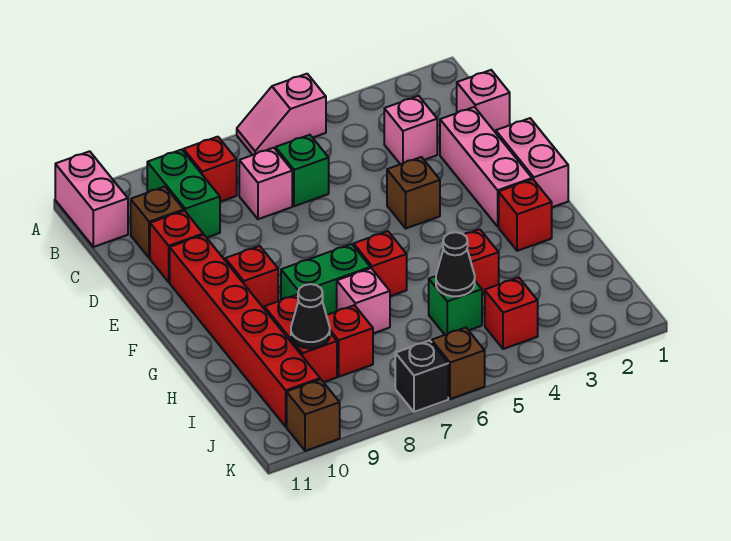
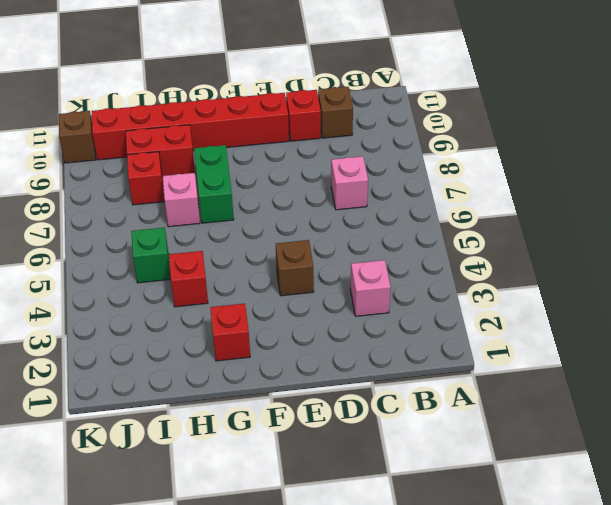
none -> pink 1x2 slope [237,74,326,155]
none -> pink 1x2 brick [55,151,128,247]
none -> red 1x1 brick [184,137,237,202]

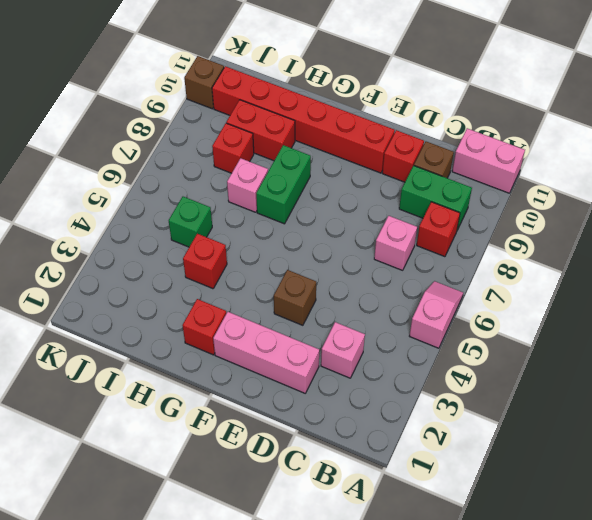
none -> pink 1x1 brick [457,70,510,133]
none -> green 1x1 brick [276,135,329,206]
none -> pink 1x2 brick [496,118,568,207]

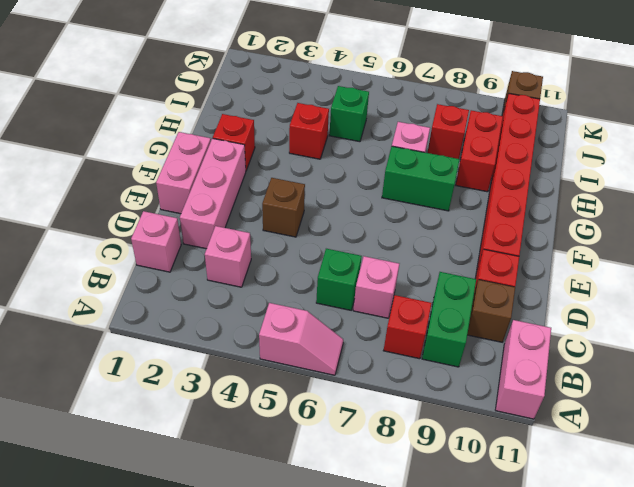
none -> red 1x1 brick [225,246,278,308]
none -> red 1x1 brick [354,231,407,296]
none -> red 1x1 brick [485,278,538,349]

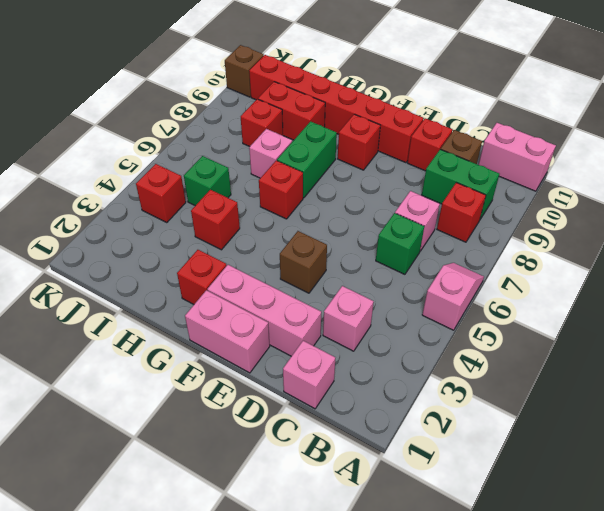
none -> brown 1x1 brick [432,328,485,399]
none -> black 1x1 brick [395,340,448,412]
none -> black 1x1 cone [436,232,475,296]

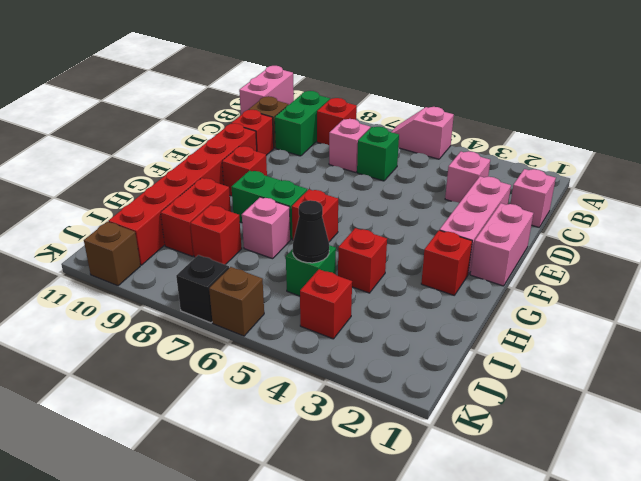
none -> brown 1x1 brick [387,157,440,228]
none -> black 1x1 cone [291,284,330,348]

